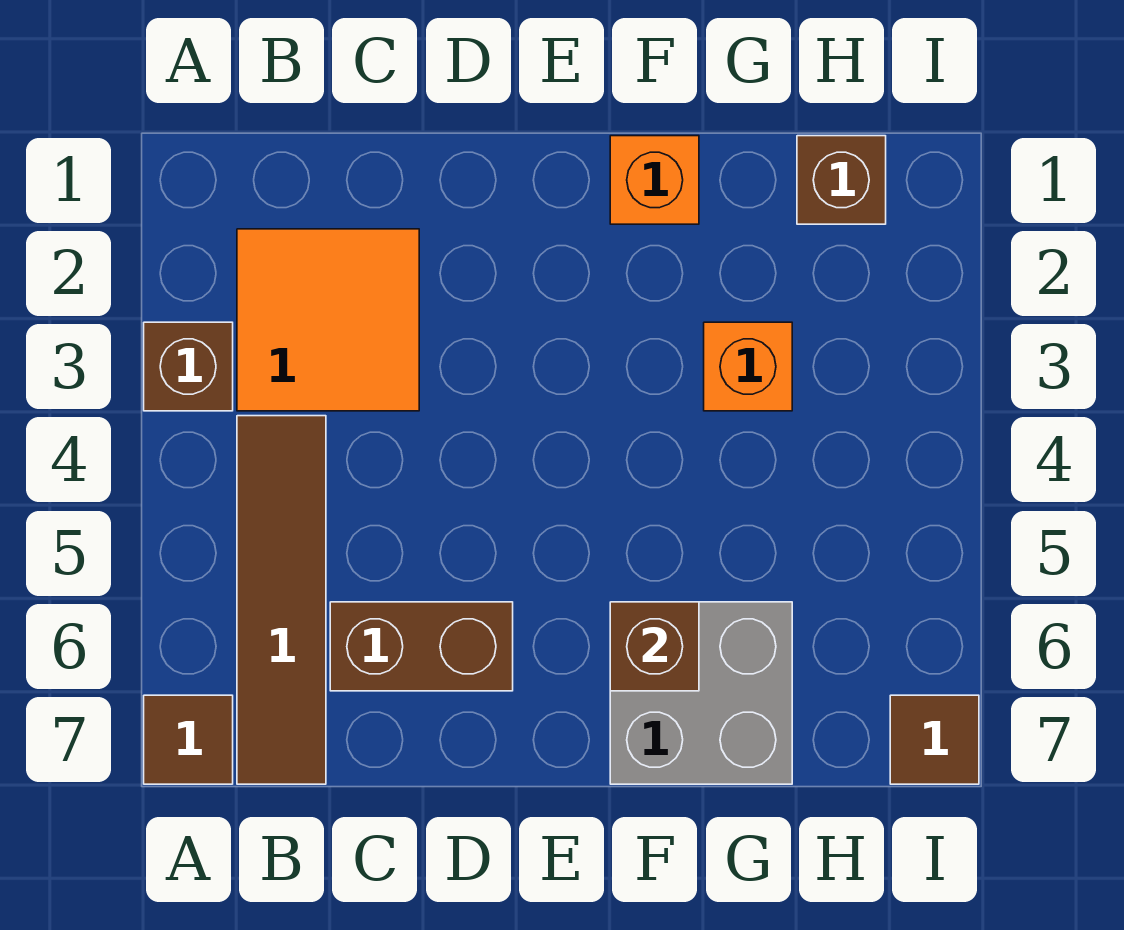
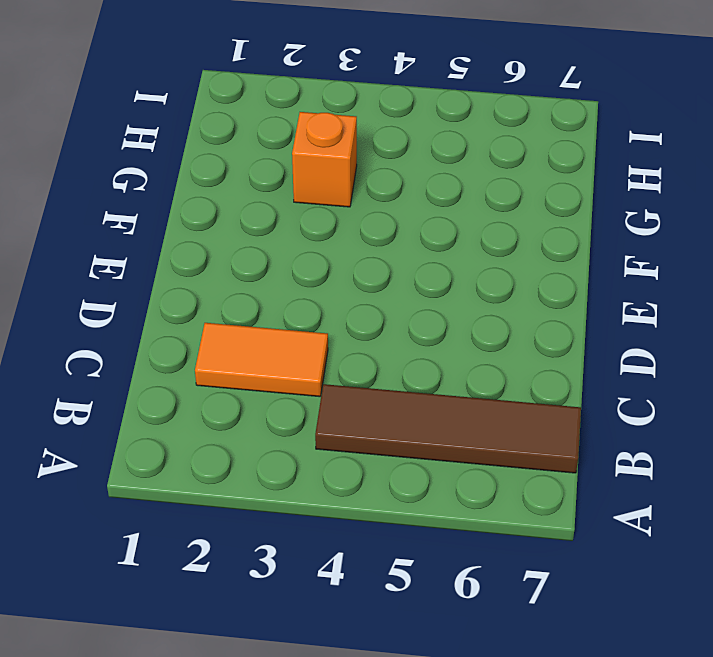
orange 1x2 tile [195,323,328,397] -> orange 2x2 tile [237,229,419,411]
none -> brown 1x1 brick [144,322,233,411]
none -> brown 1x1 tile [144,695,233,784]

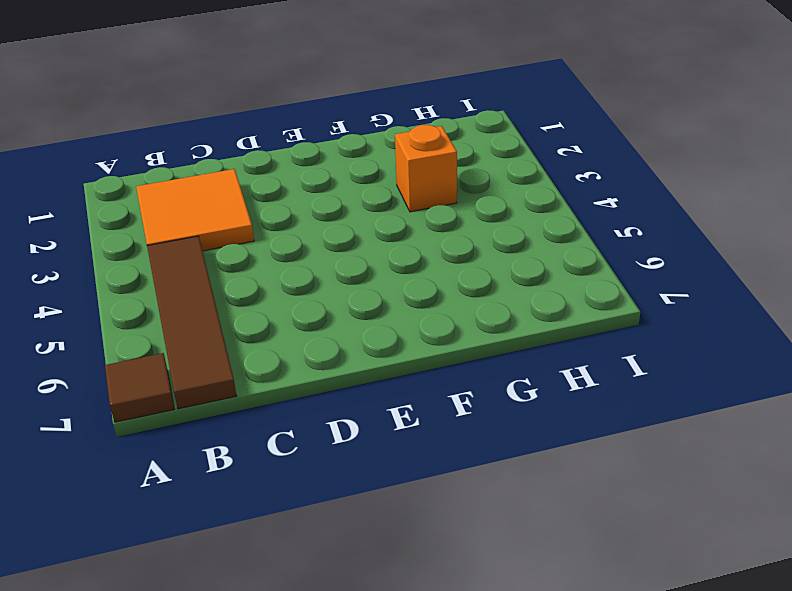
none -> brown 1x1 brick [144,322,233,411]
none -> brown 1x2 brick [330,602,513,691]

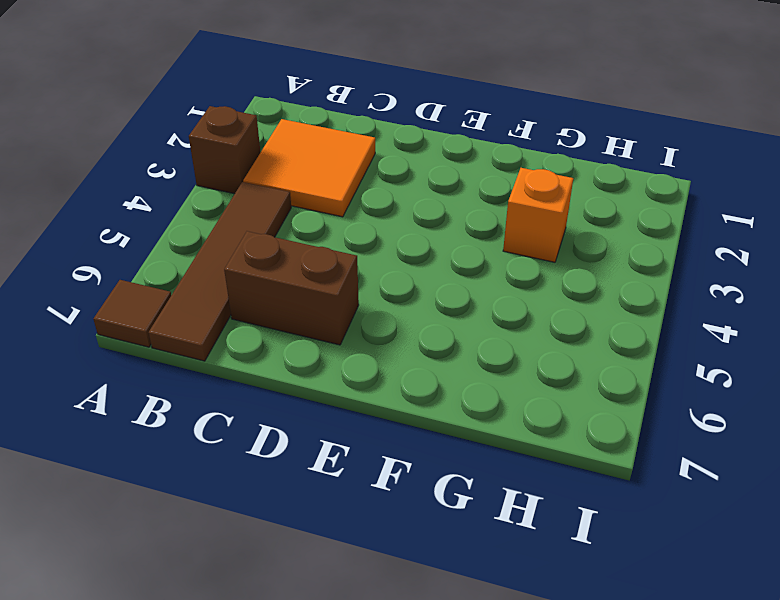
none -> orange 1x1 brick [610,136,699,224]
none -> grey 2x2 brick [610,602,792,784]

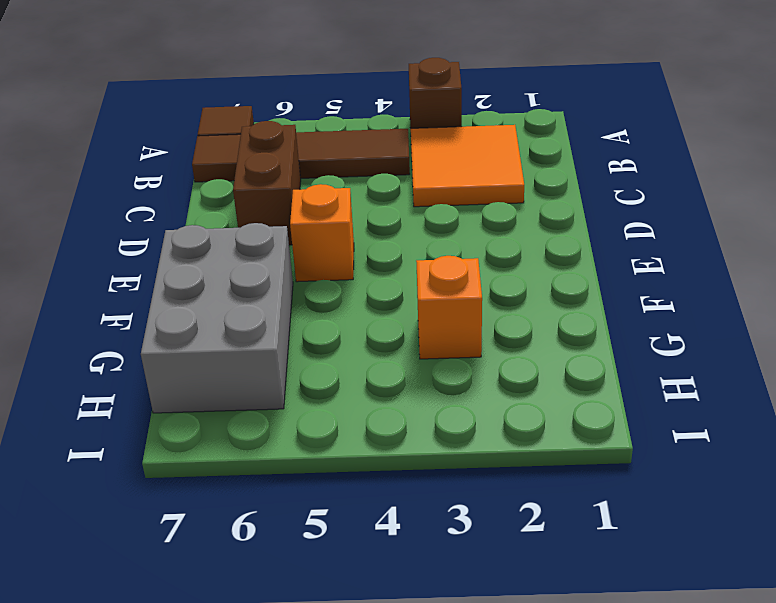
orange 1x1 brick [290,184,354,282] -> orange 1x1 brick moved to [610,136,699,224]
grey 2x3 brick [141,223,293,413] -> grey 2x2 brick [610,602,792,784]
none -> brown 1x1 brick [797,136,886,224]
none -> brown 1x1 tile [890,695,979,784]

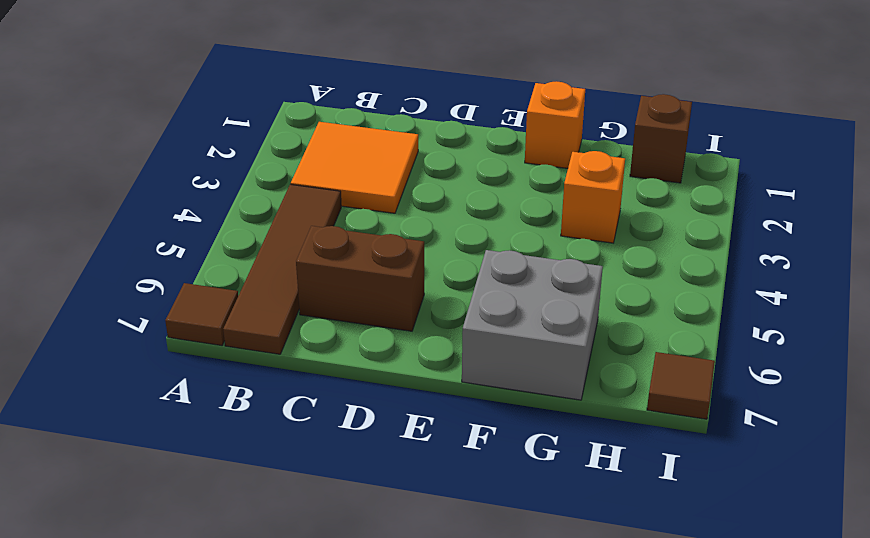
none -> brown 1x1 brick [144,322,233,411]
none -> brown 1x1 brick [610,602,699,691]

